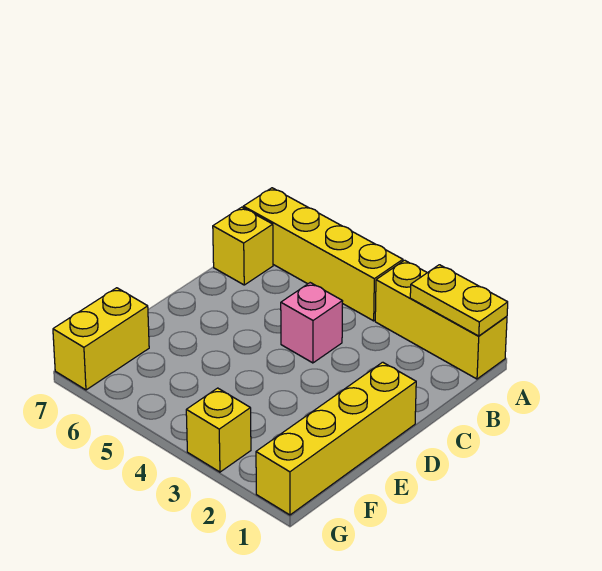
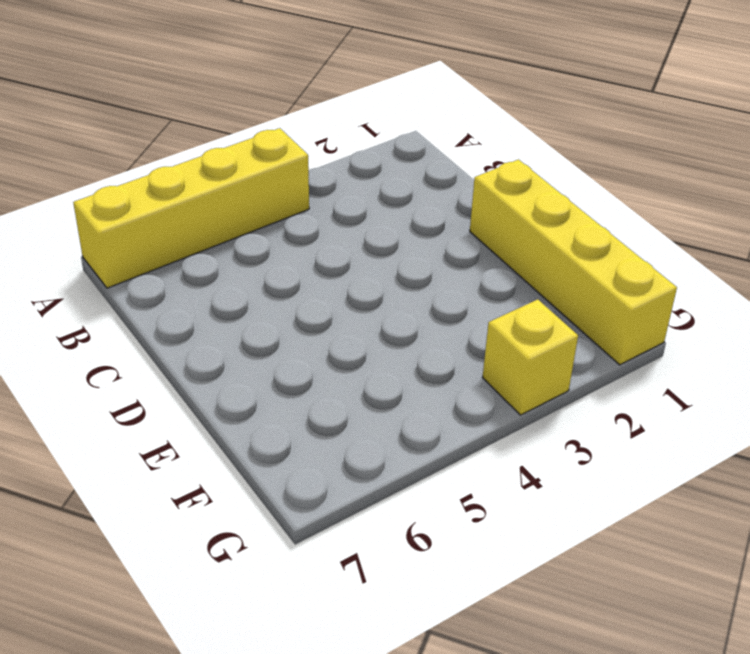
none -> yellow 1x3 brick [375,260,507,379]
none -> yellow 1x1 brick [213,207,273,285]

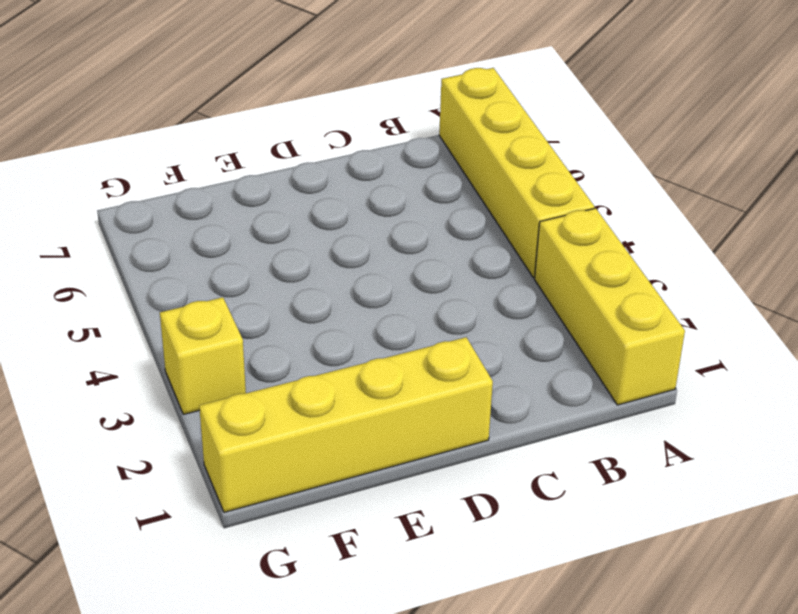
none -> yellow 1x1 brick [213,207,273,285]
none -> pink 1x1 brick [281,283,343,363]

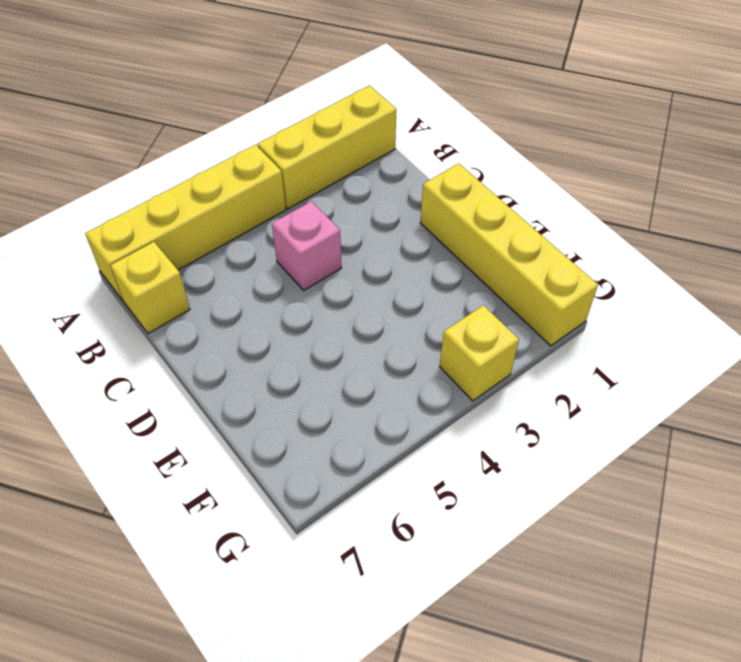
none -> yellow 1x2 brick [53,288,149,390]
none -> yellow 1x2 plate [410,265,508,336]

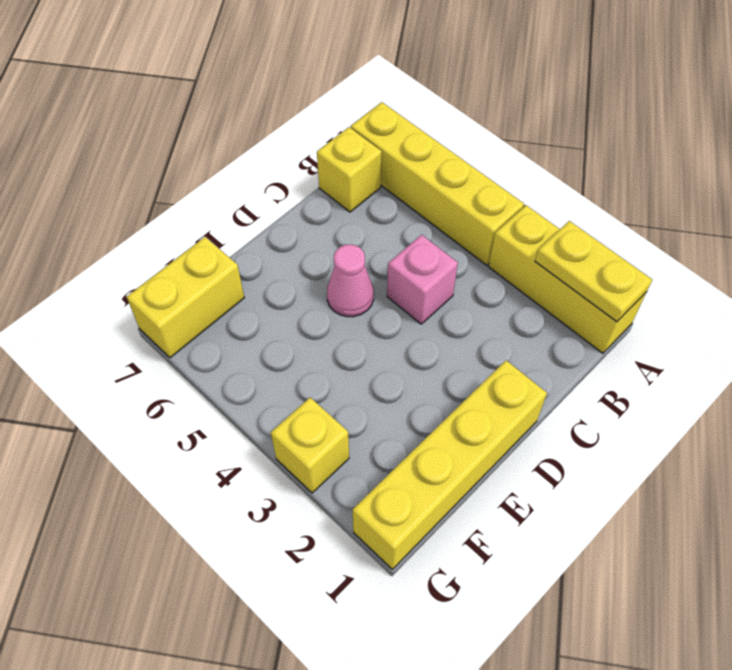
pink 1x1 cone [327,244,374,317] -> none

